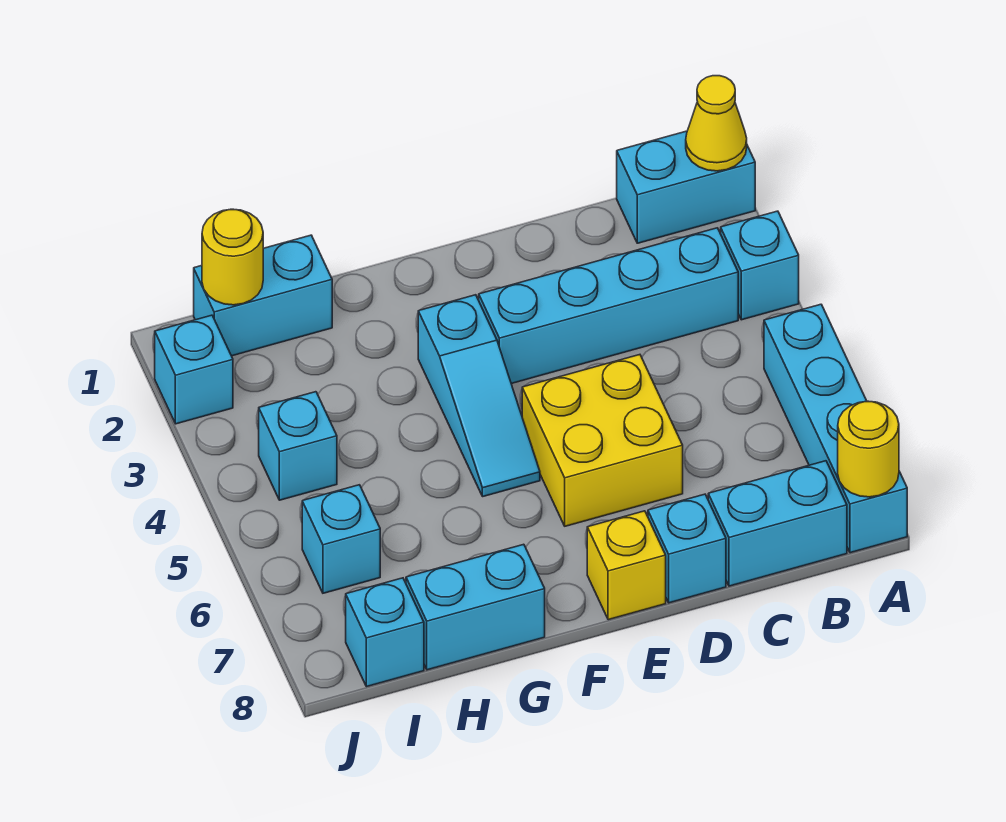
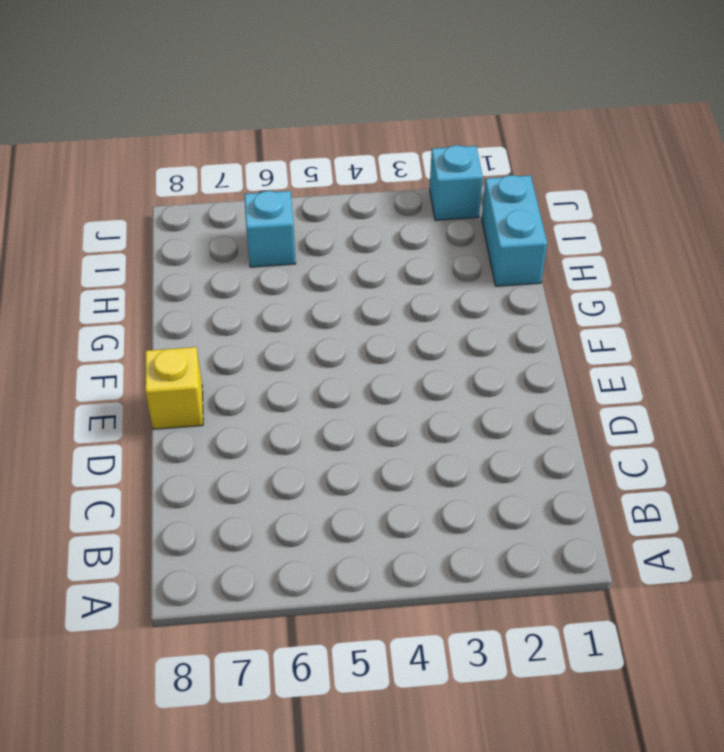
none -> cyan 1x2 brick [617,131,755,243]
none -> cyan 1x1 brick [721,211,799,320]
none -> cyan 1x4 brick [764,304,907,553]

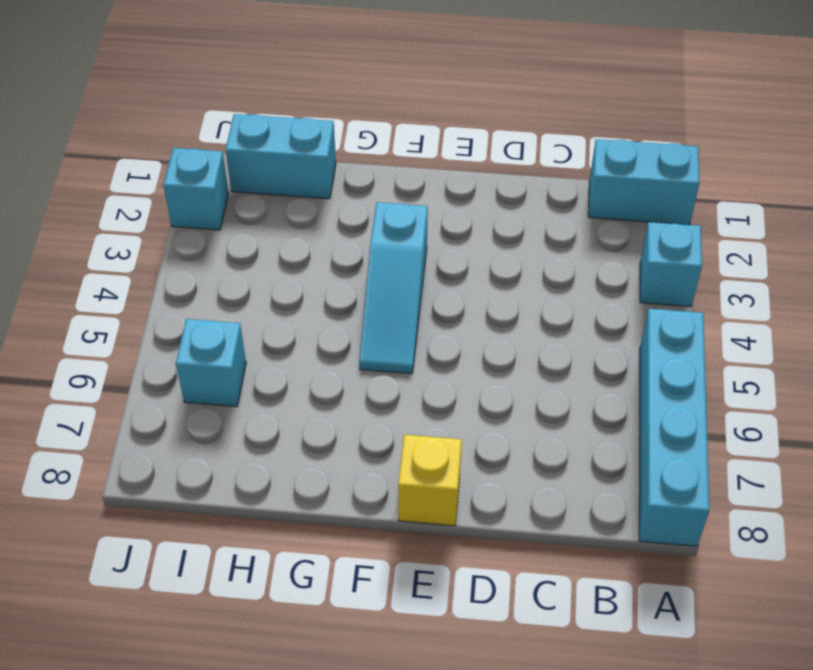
none -> cyan 1x4 brick [479,228,738,384]
none -> cyan 1x2 brick [708,461,847,586]
none -> yellow 2x2 brick [522,355,683,526]

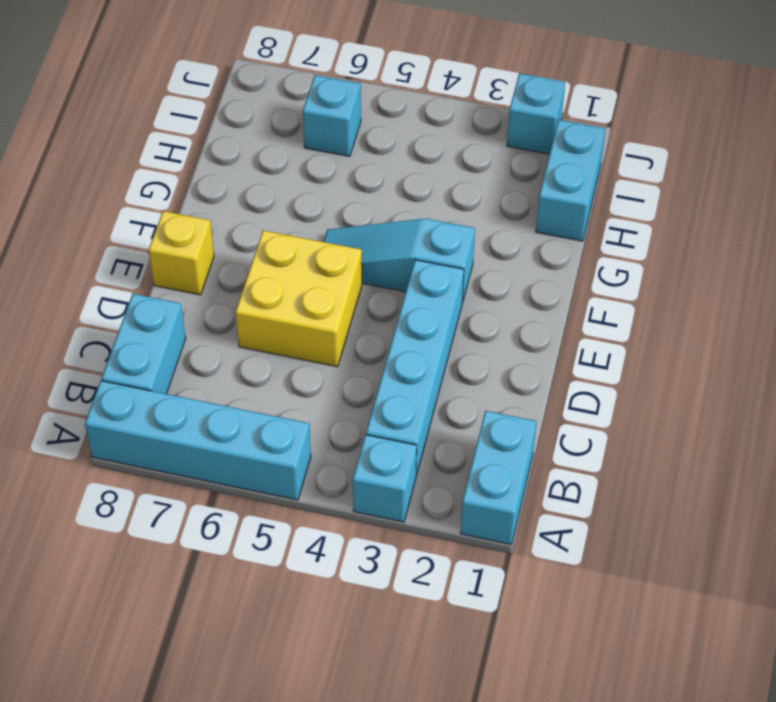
none -> cyan 1x1 brick [648,494,726,603]
none -> cyan 1x2 brick [406,544,545,670]
none -> cyan 1x1 brick [259,392,337,500]

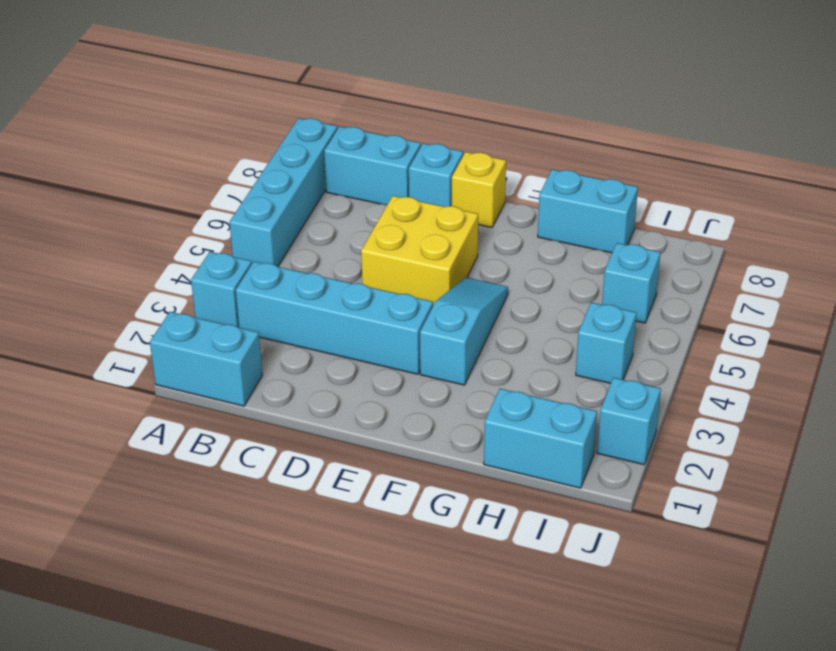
none -> cyan 1x1 brick [346,578,424,687]
none -> yellow 1x1 cone [686,76,747,171]
none -> yellow 1x1 round brick [838,401,899,497]

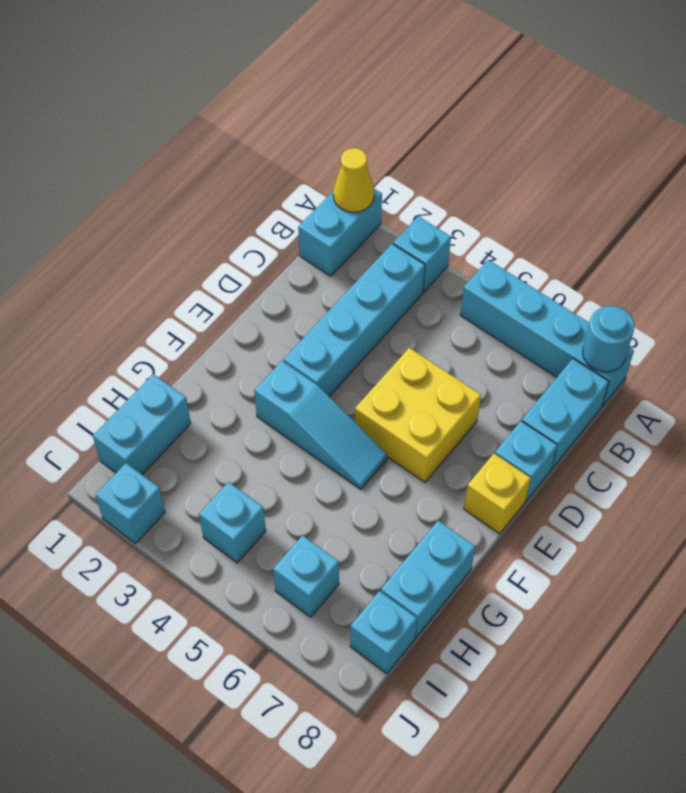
cyan 1x1 round brick [583,306,635,372] -> yellow 1x1 round brick [838,401,899,497]
none -> yellow 1x1 round brick [202,209,263,305]

